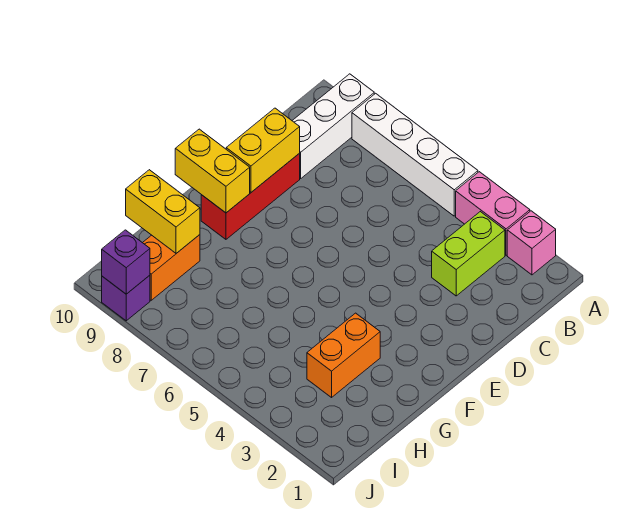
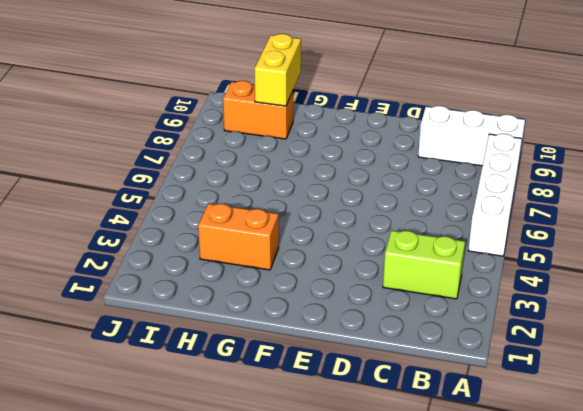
none -> pink 1x1 brick [507,211,556,275]
none -> pink 1x2 brick [456,172,530,255]
none -> red 1x3 brick [201,154,300,239]

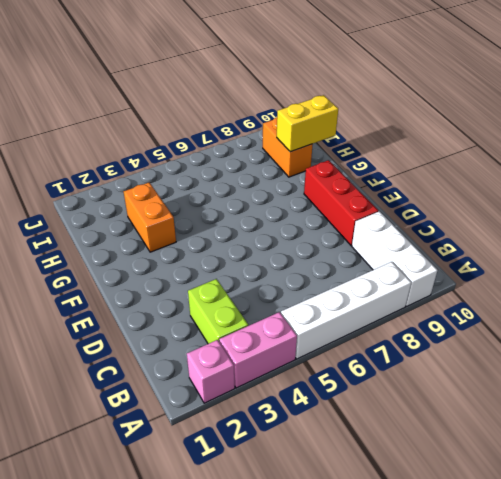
none -> purple 1x1 brick [102,275,150,321]
none -> yellow 1x2 brick [226,108,300,192]
none -> yellow 1x2 brick [175,129,250,213]

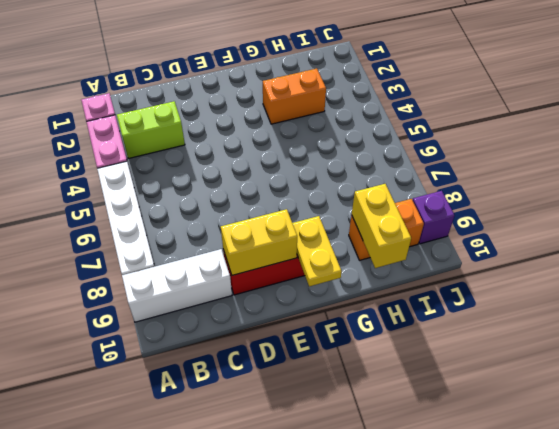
yellow 1x2 plate [292,216,342,287] -> yellow 1x2 brick [175,129,250,213]
none -> purple 1x1 brick [102,230,150,294]

